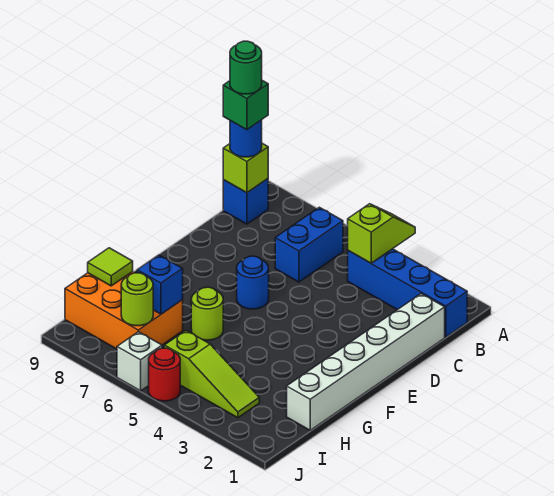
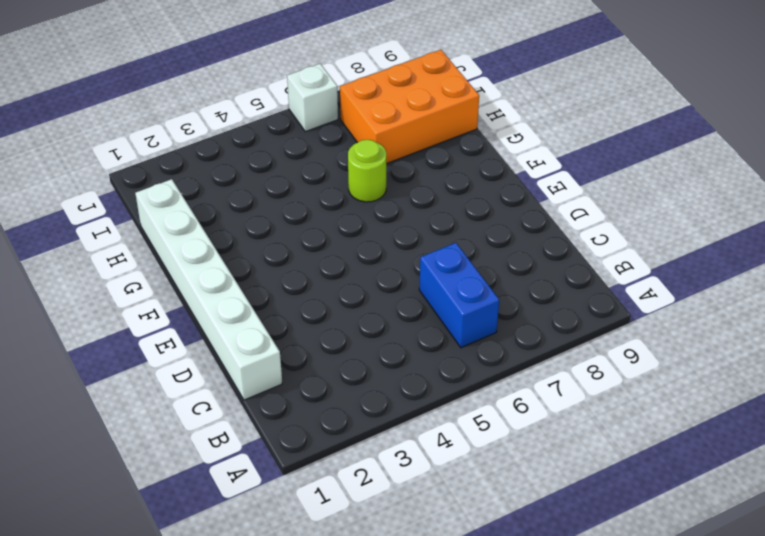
none -> blue 1x4 brick [348,249,467,337]
none -> blue 1x1 brick [223,179,268,224]
none -> blue 1x1 round brick [237,256,269,309]

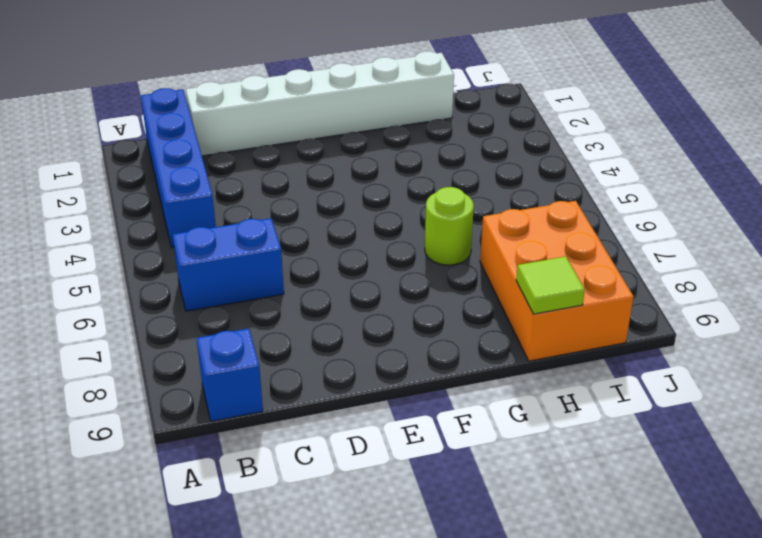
none -> blue 1x1 round brick [237,256,269,309]
none -> lime 1x3 slope [164,331,259,418]
none -> red 1x1 round brick [149,348,180,401]

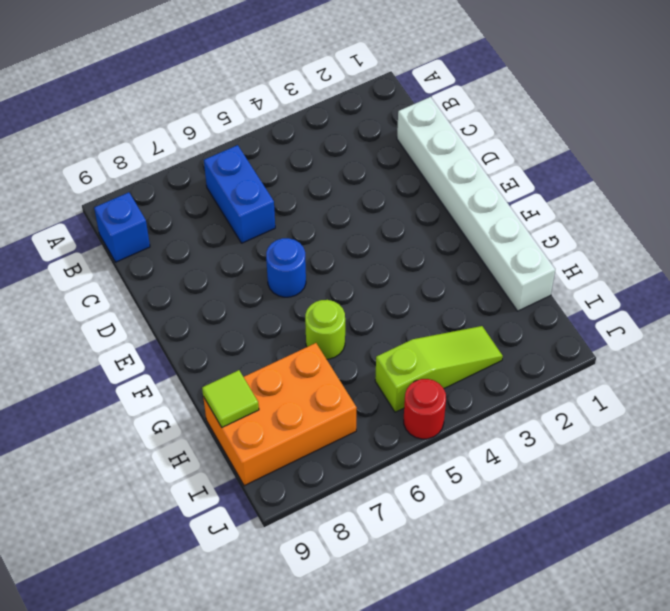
none -> blue 1x4 brick [348,249,467,337]
none -> white 1x1 brick [117,332,162,391]
none -> lime 1x2 slope [348,204,415,263]

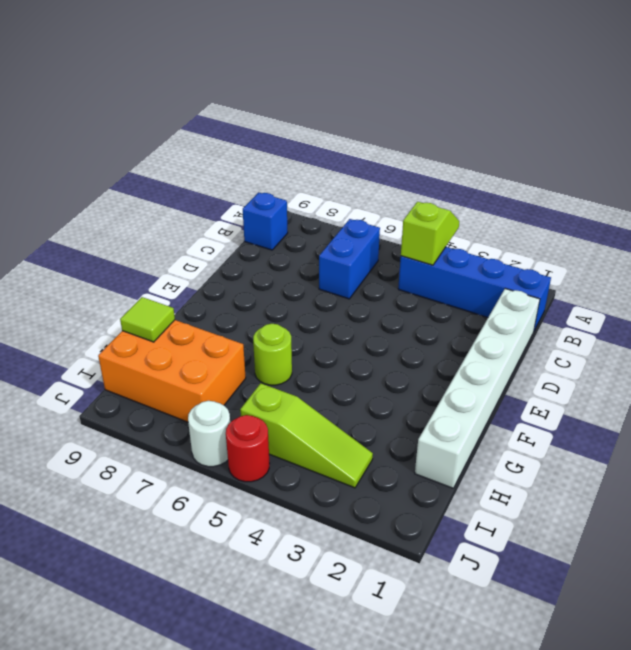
white 1x1 round brick [188,401,230,467] -> white 1x1 brick [117,332,162,391]
none -> blue 1x1 round brick [237,256,269,309]
none -> lime 1x1 brick [223,143,268,193]
none -> blue 1x1 brick [137,255,183,314]

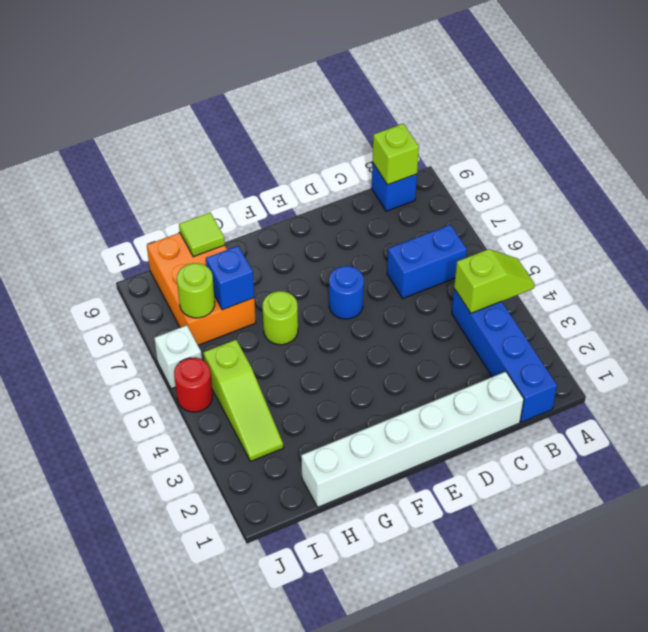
none -> blue 1x1 round brick [230,120,262,157]
none -> green 1x1 brick [223,81,268,130]
none -> green 1x1 round brick [230,41,262,94]

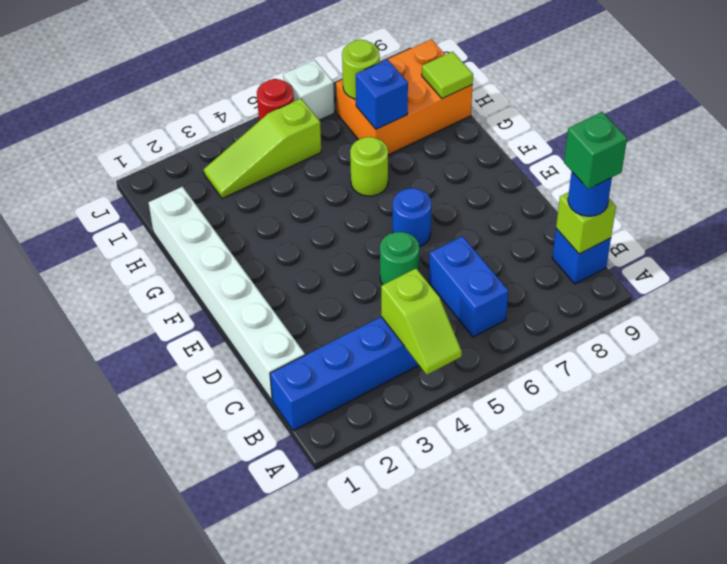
green 1x1 round brick [380,232,419,285] -> green 1x1 round brick moved to [230,41,262,94]

